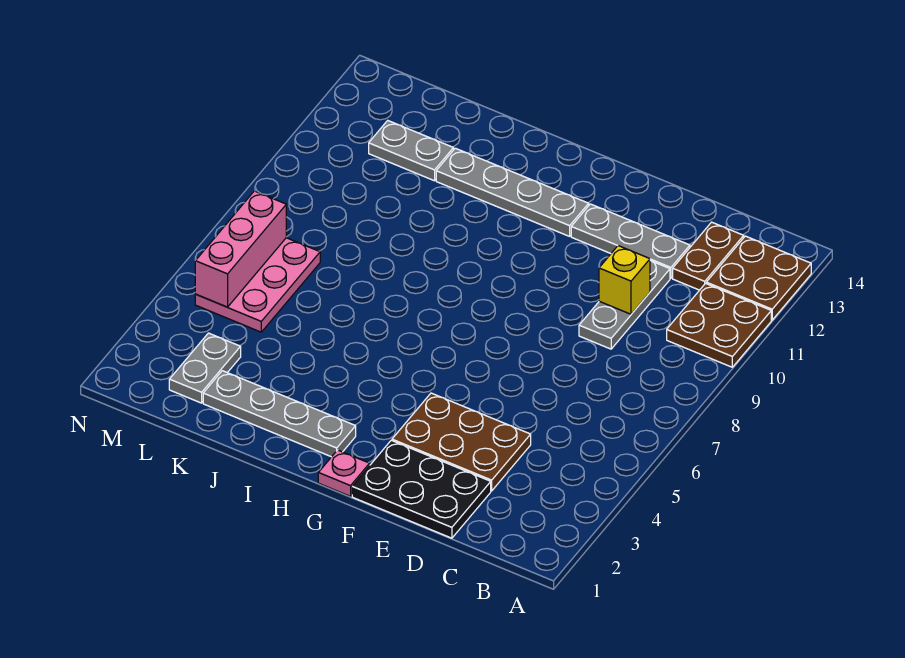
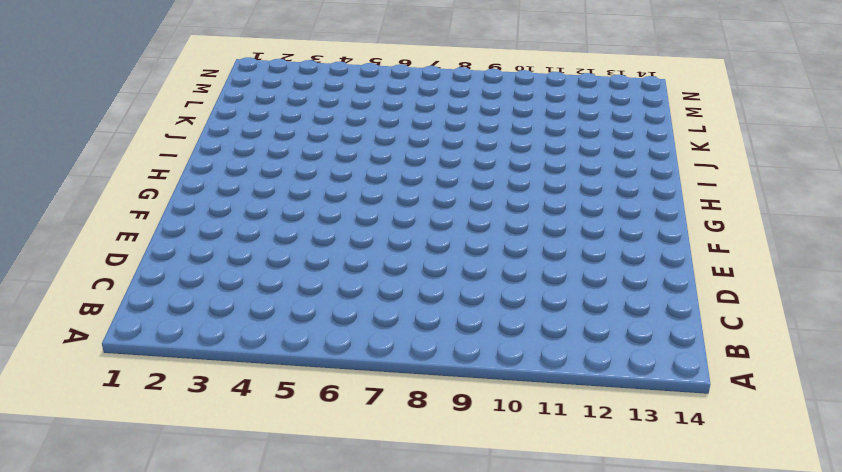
none -> brown 2x2 plate [667,283,771,367]
none -> brown 2x2 plate [706,236,811,320]
none -> brown 1x2 plate [673,222,744,290]

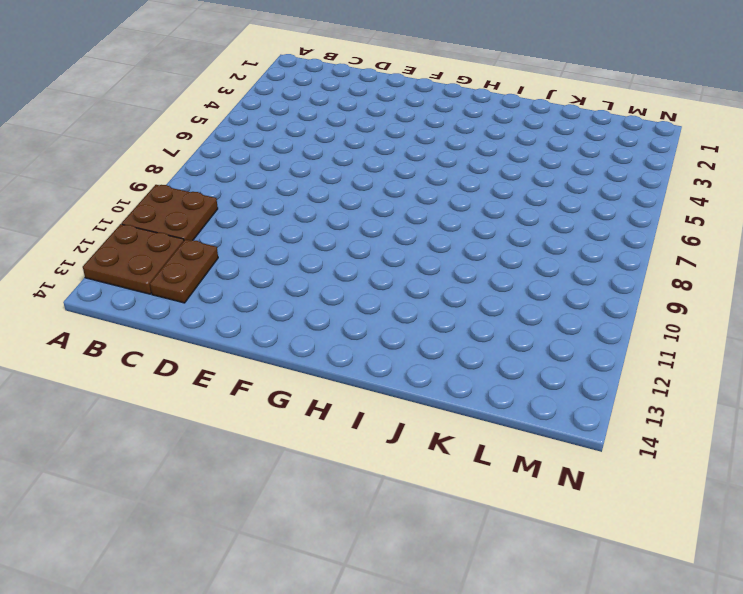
none -> black 2x3 plate [352,440,491,538]
none -> brown 2x3 plate [392,393,531,491]
none -> grey 1x3 plate [579,260,670,349]

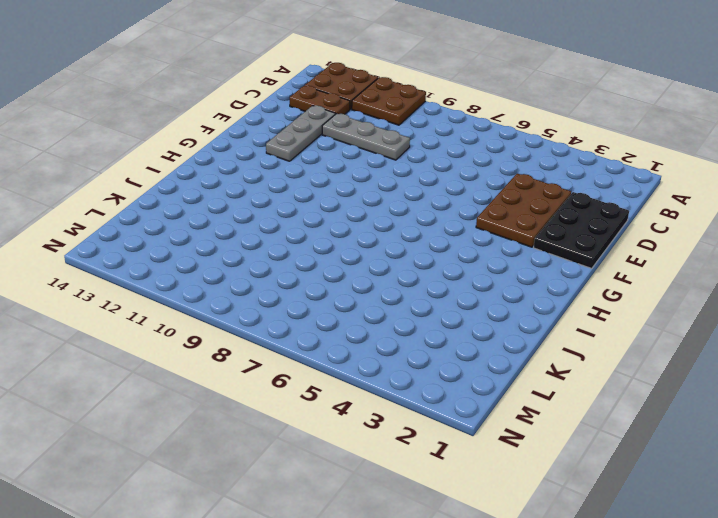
none -> pink 1x1 plate [318,450,370,496]
none -> grey 1x4 plate [436,148,589,236]
none -> grey 1x4 plate [203,371,356,457]

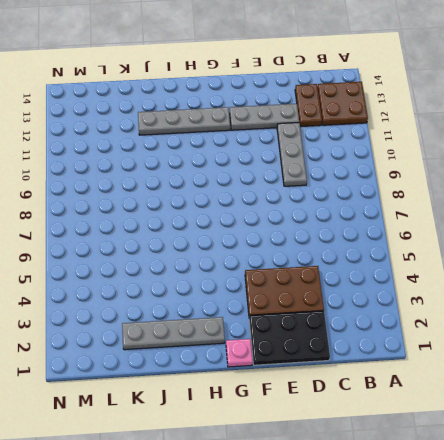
none -> brown 2x2 plate [667,283,771,367]
none -> grey 1x2 plate [369,121,454,181]
none -> grey 1x2 plate [169,333,241,403]

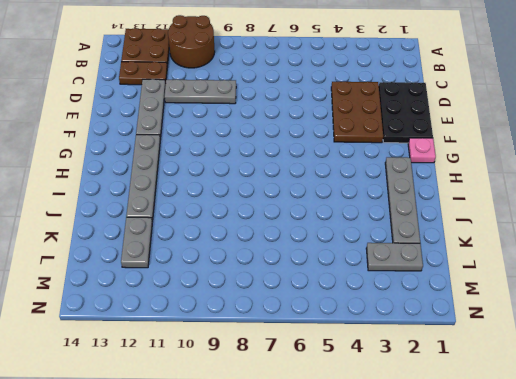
brown 2x2 round brick [168,15,215,68] -> brown 2x2 plate [667,283,771,367]
none -> pink 2x3 plate [195,238,320,332]
none -> yellow 1x1 brick [599,246,650,314]
none -> pink 1x3 brick [195,191,286,307]

